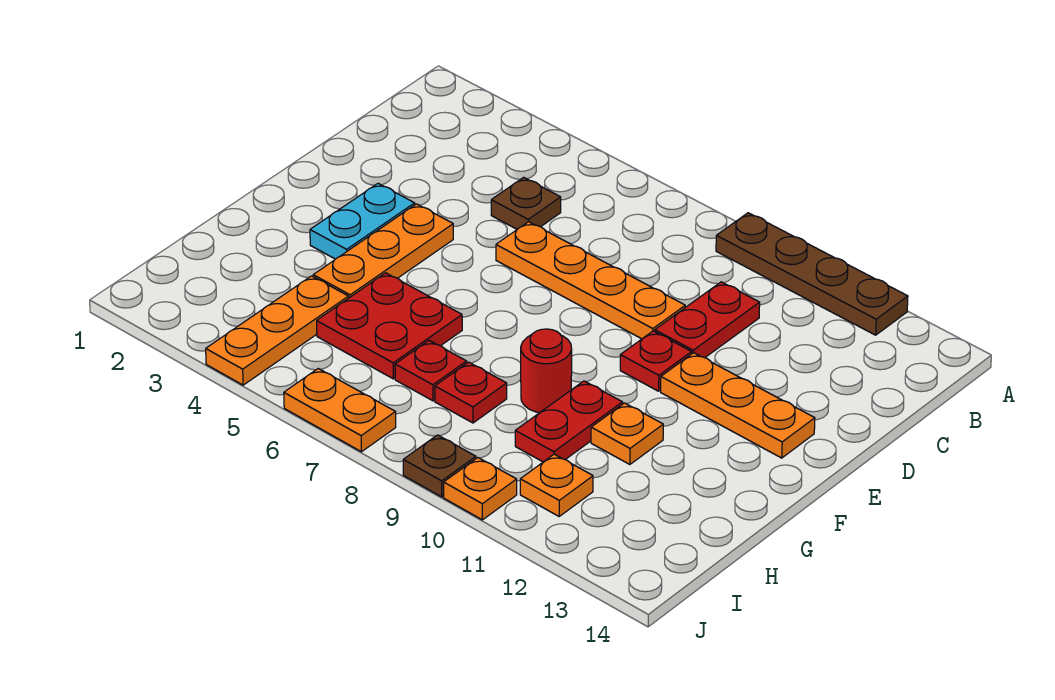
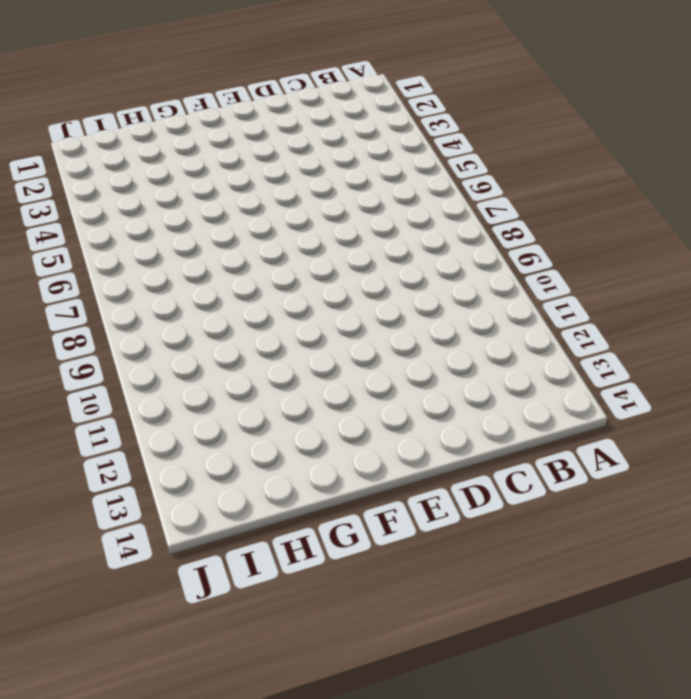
none -> brown 1x4 plate [716,213,908,335]
none -> brown 1x1 plate [491,177,561,229]
none -> red 1x2 plate [655,282,760,358]

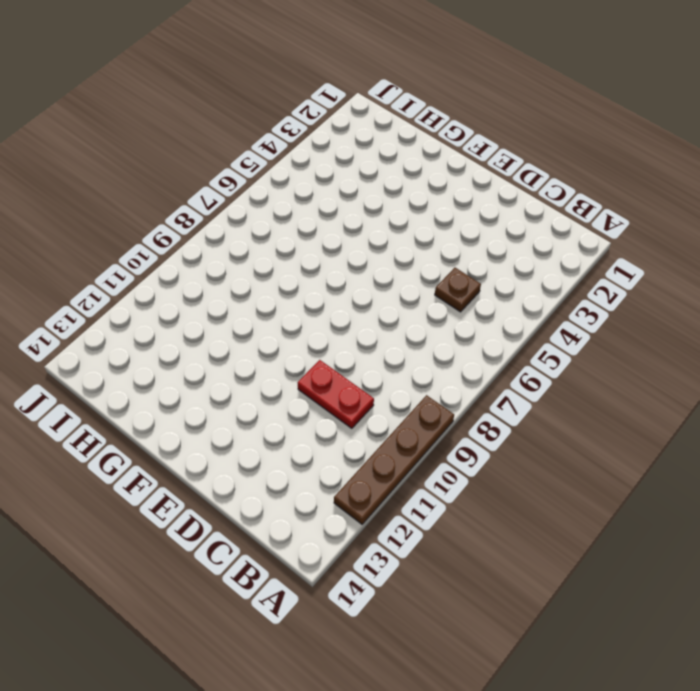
none -> orange 1x4 plate [496,222,685,339]
none -> cyan 1x2 plate [310,183,415,259]
none -> orange 1x3 plate [313,204,453,298]

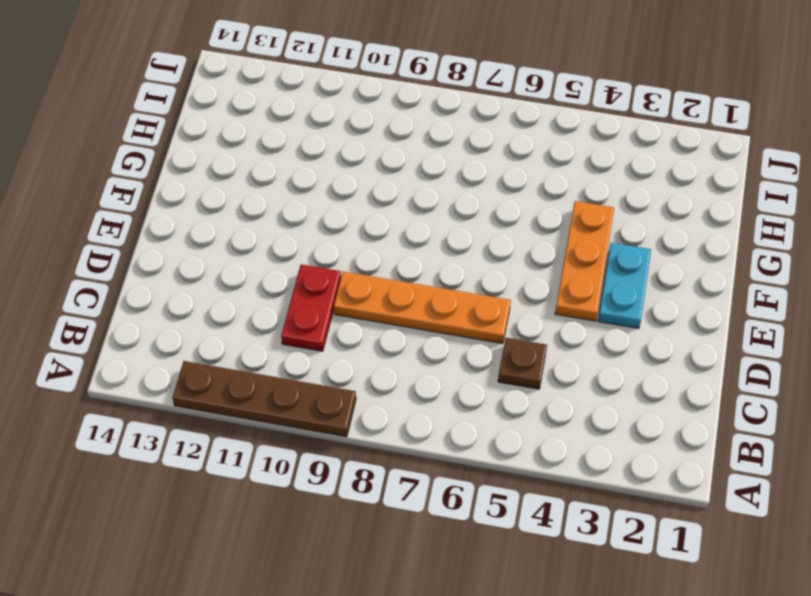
none -> red 1x1 plate [620,331,692,391]
none -> orange 1x3 plate [661,353,815,458]
none -> red 2x2 plate [317,273,462,379]

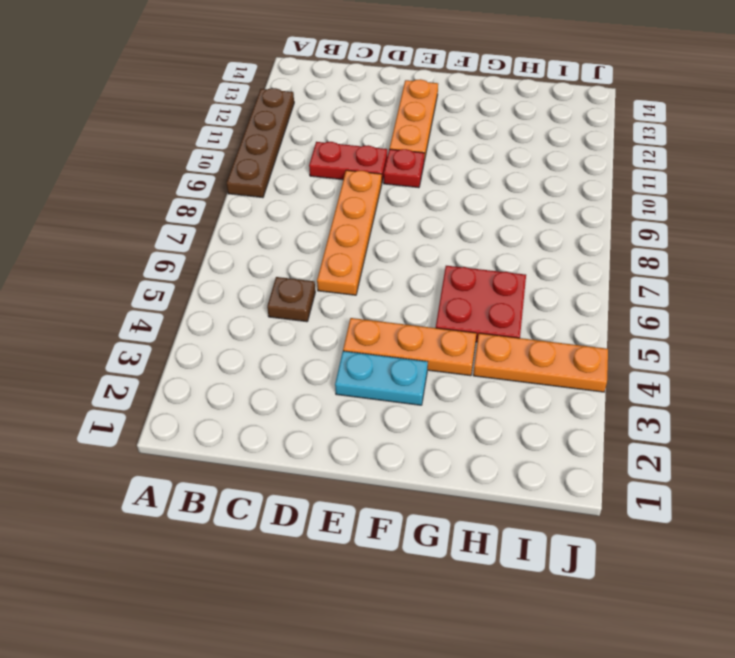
none -> red 1x1 round brick [521,329,572,413]
none -> red 1x2 plate [515,381,623,462]
none -> orange 1x1 plate [591,403,663,464]

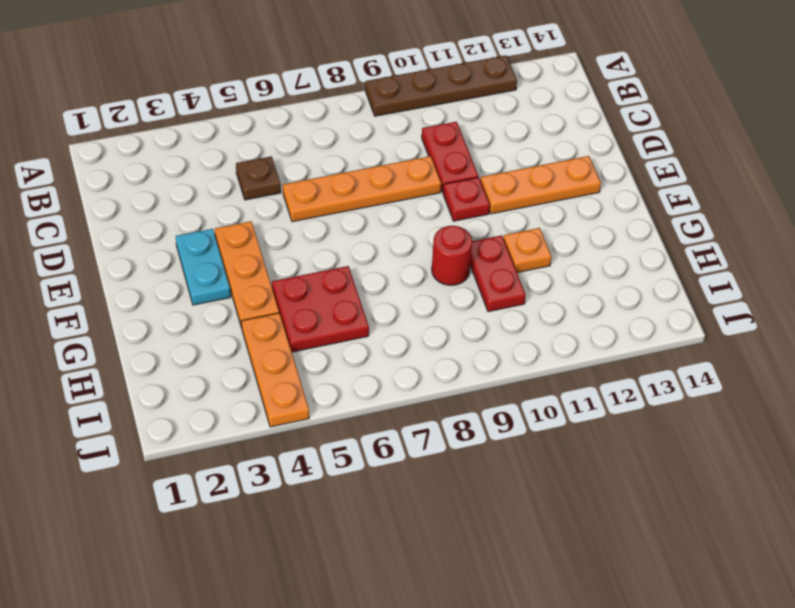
none -> red 1x1 plate [395,341,467,401]
none -> red 1x1 plate [435,362,507,423]
none -> orange 1x1 plate [520,454,593,516]

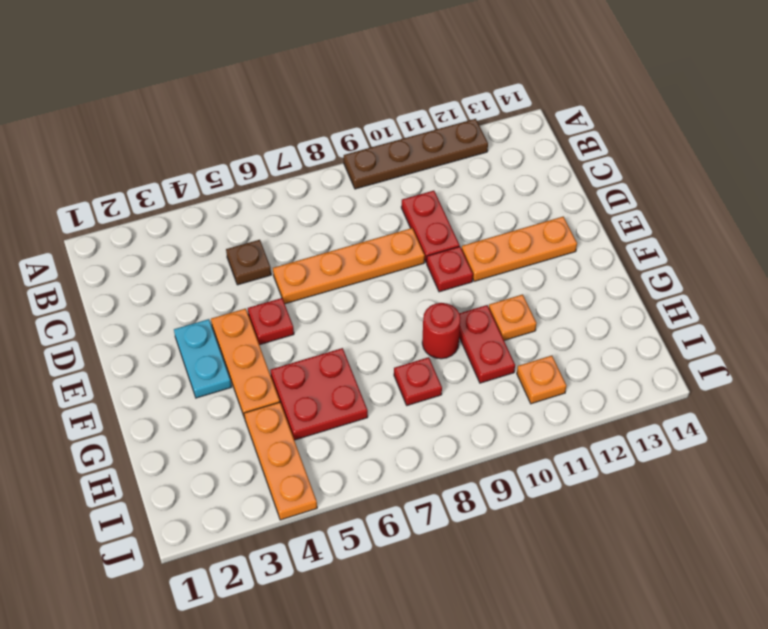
red 1x1 plate [248,298,294,345] -> red 1x1 plate moved to [395,341,467,401]
none -> orange 1x2 plate [284,369,396,452]
none -> brown 1x1 plate [403,435,476,497]
none -> orange 1x1 plate [444,458,517,520]

